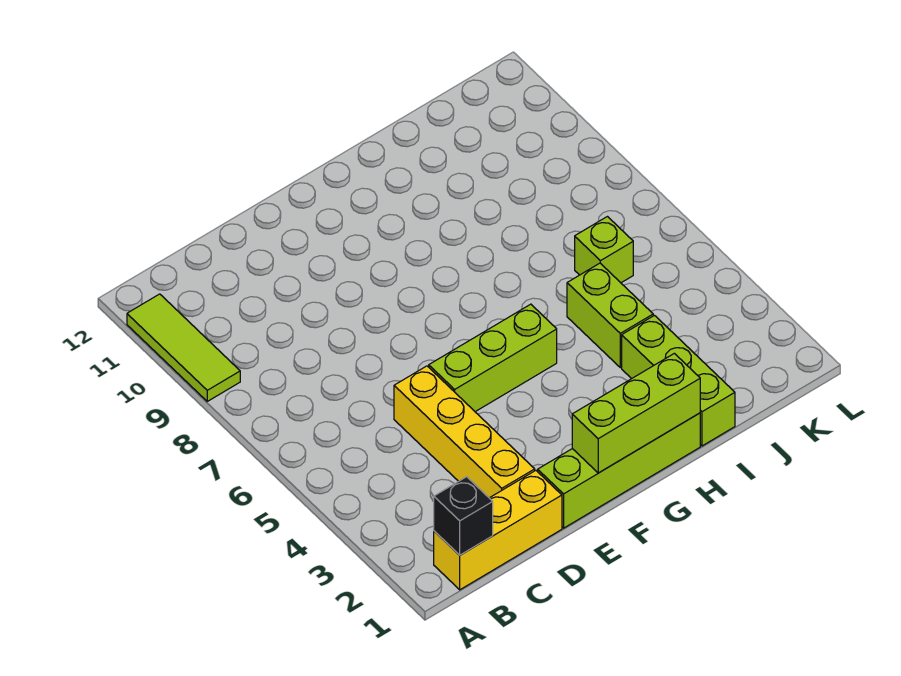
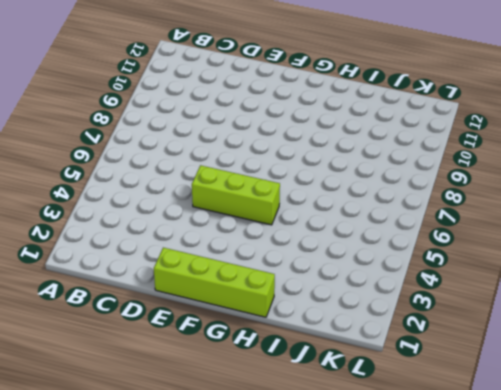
none -> lime 1x3 tile [127,294,240,401]
none -> yellow 1x3 brick [434,470,562,590]

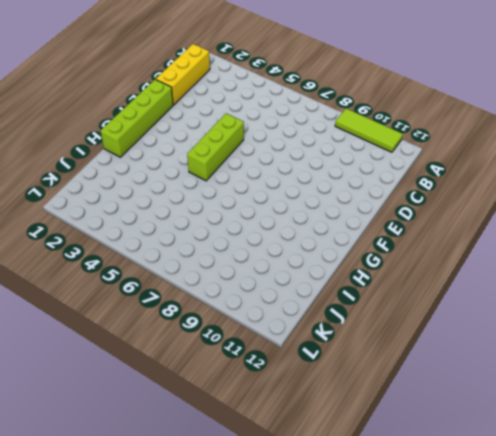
none -> yellow 1x4 brick [394,366,535,498]
none -> lime 1x3 brick [622,315,735,446]

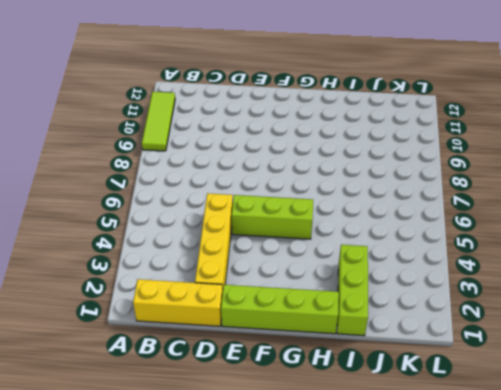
none -> lime 1x2 brick [567,263,653,368]
none -> lime 1x1 brick [575,217,633,283]

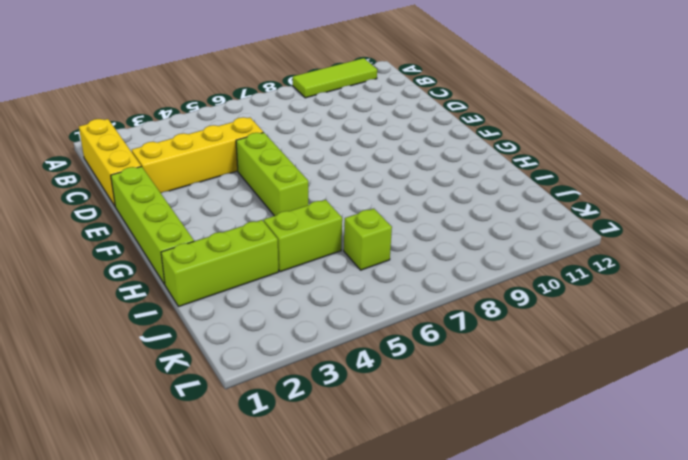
none -> black 1x1 brick [434,477,493,555]
none -> lime 1x3 brick [572,353,700,473]

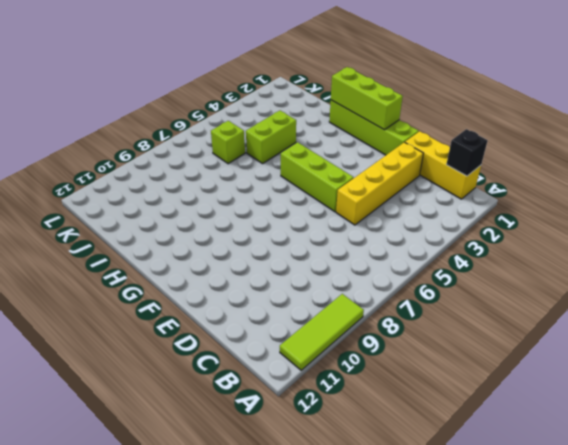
none -> lime 1x3 brick [622,315,735,446]

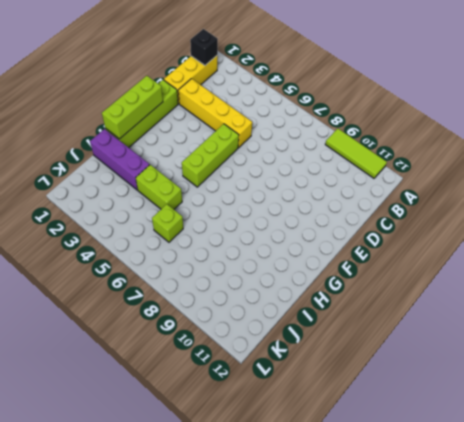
purple 1x3 brick [90,129,150,190] -> lime 1x3 brick [622,315,735,446]

